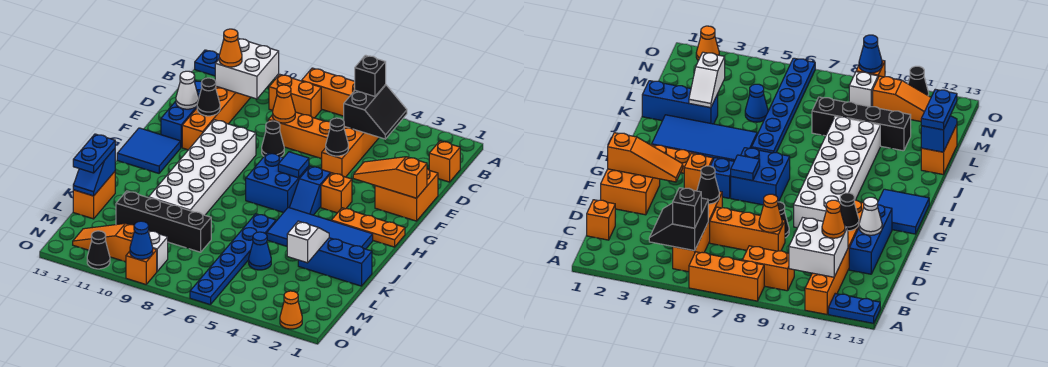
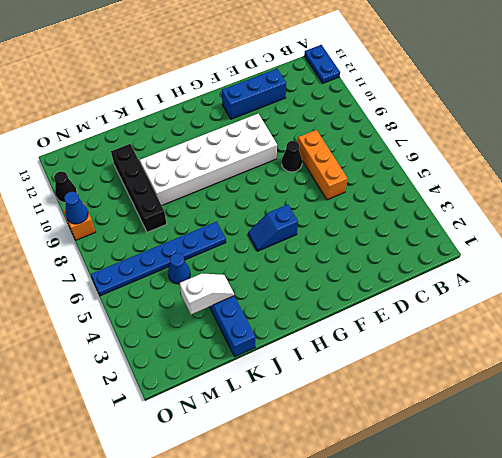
none -> orange 1x3 brick [302,68,355,116]
none -> orange 1x6 brick [182,86,251,150]
none -> orange 1x4 brick [322,126,379,177]
none -> orange 1x2 brick [269,74,321,118]

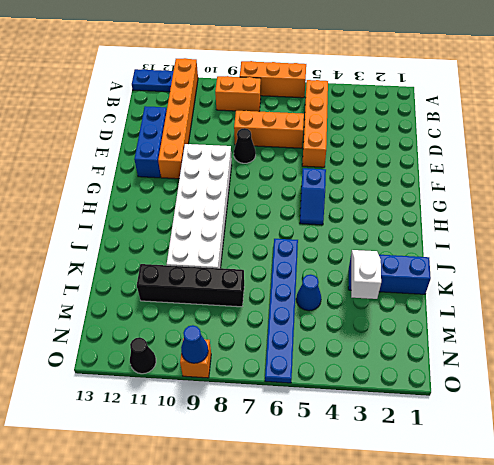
none -> orange 1x1 brick [429,141,460,182]
none -> orange 2x2 brick [375,169,438,221]
none -> orange 1x1 brick [321,173,352,213]
none -> blue 2x2 brick [246,153,309,213]

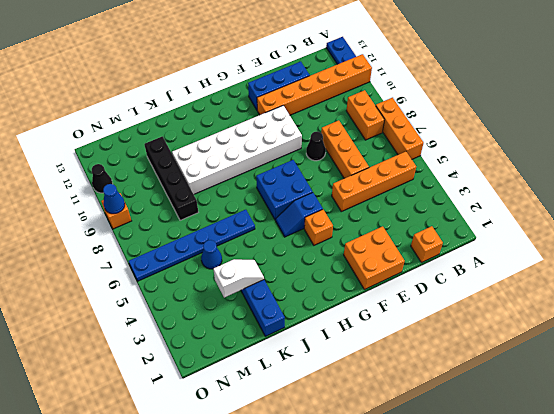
none -> blue 2x2 tile [117,128,181,173]
none -> orange 1x3 plate [331,208,405,247]
none -> blue 2x4 tile [267,207,373,249]
none -> orange 1x2 brick [73,172,115,219]

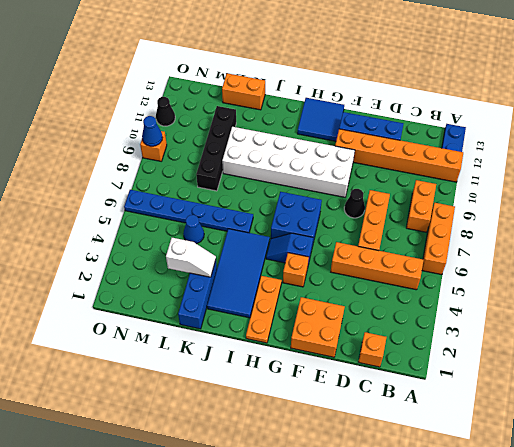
none -> white 1x1 brick [148,231,168,271]
none -> orange 1x3 slope [73,223,134,262]
none -> orange 1x1 cone [280,291,302,329]
none -> black 2x2 slope [344,84,407,139]

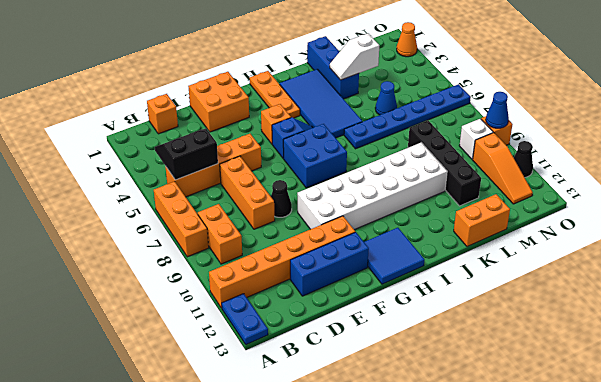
none -> white 2x2 brick [215,38,279,99]
none -> orange 1x1 cone [273,85,295,123]
none -> black 1x1 cone [326,118,348,156]
none -> black 1x1 cone [197,78,220,116]

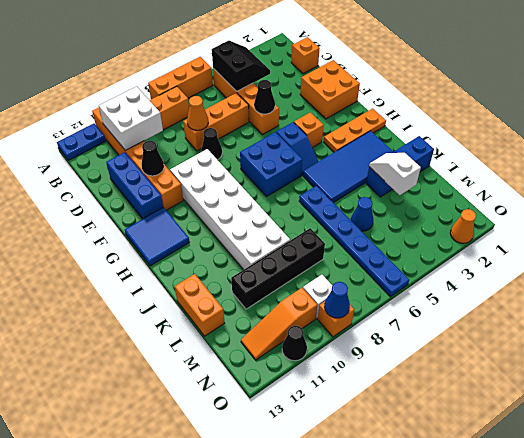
none -> white 1x1 cone [176,71,199,109]
none -> orange 1x3 slope [353,157,427,198]
none -> blue 1x1 tile [278,152,309,178]
none -> blue 1x2 slope [73,149,115,196]

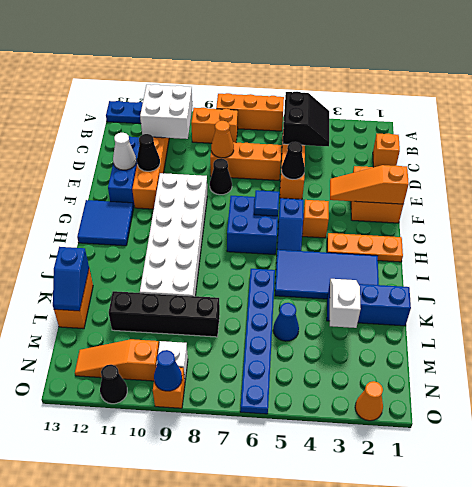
none -> black 1x1 brick [355,55,386,96]
none -> orange 1x1 cone [219,29,242,67]
none -> blue 1x2 plate [73,134,115,173]

